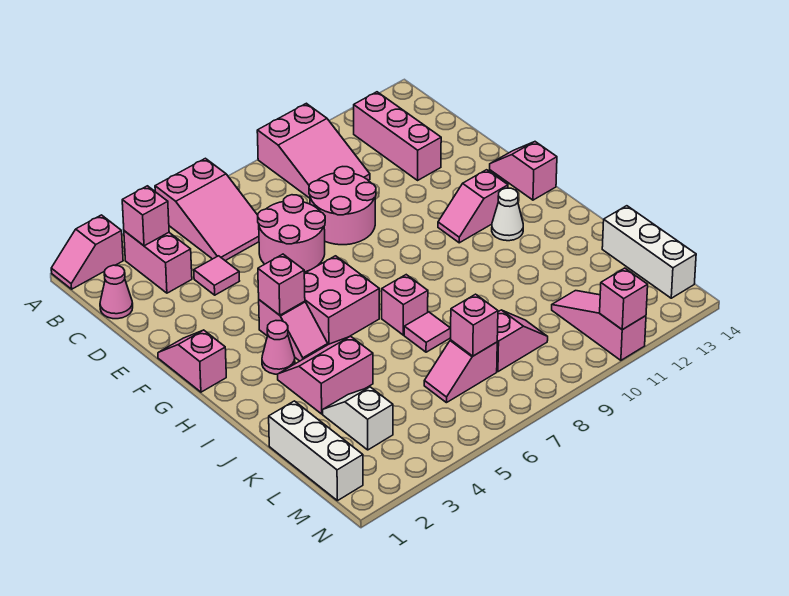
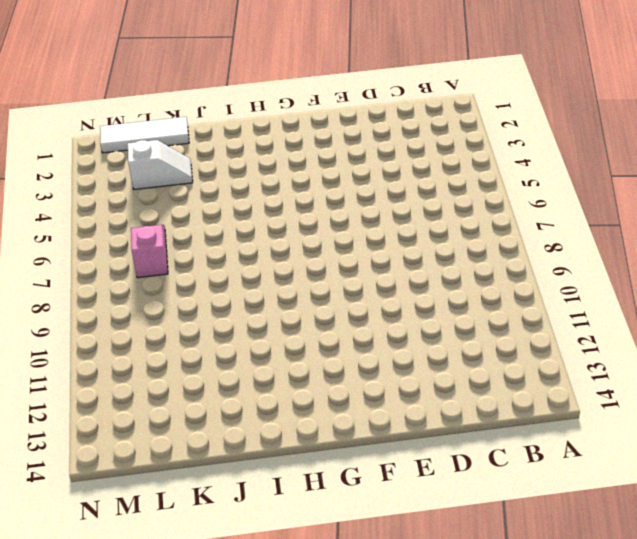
white 1x3 tile [100,117,189,153] -> white 1x3 brick [269,401,363,501]
none -> pink 1x2 slope [51,215,123,289]
none -> pink 2x3 slope [155,158,259,261]
none -> pink 2x3 slope [257,103,370,198]

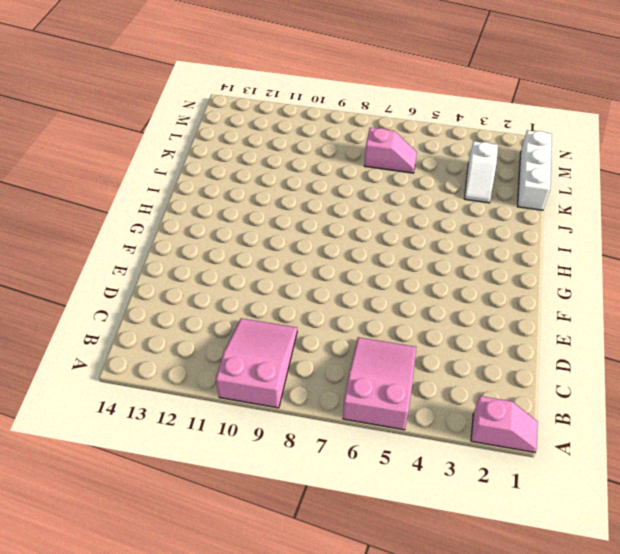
none -> pink 1x2 brick [124,231,192,293]
none -> pink 1x3 brick [354,92,441,180]
none -> pink 1x1 cone [100,265,133,319]

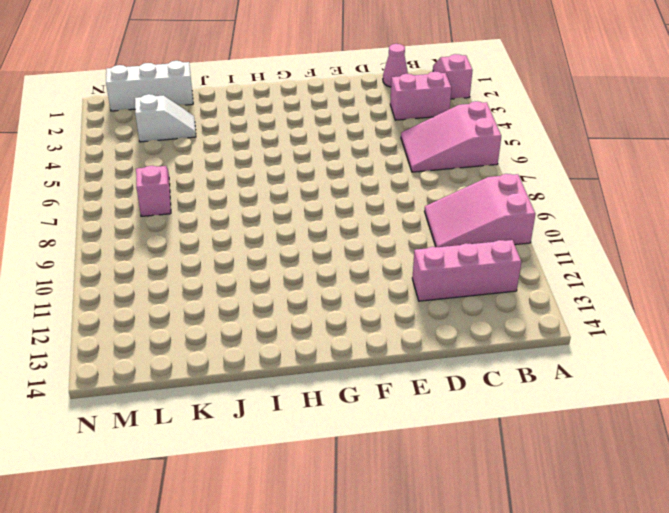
none -> pink 1x1 tile [194,256,239,295]
none -> pink 2x2 round brick [258,195,325,272]
none -> pink 2x2 round brick [309,167,376,245]

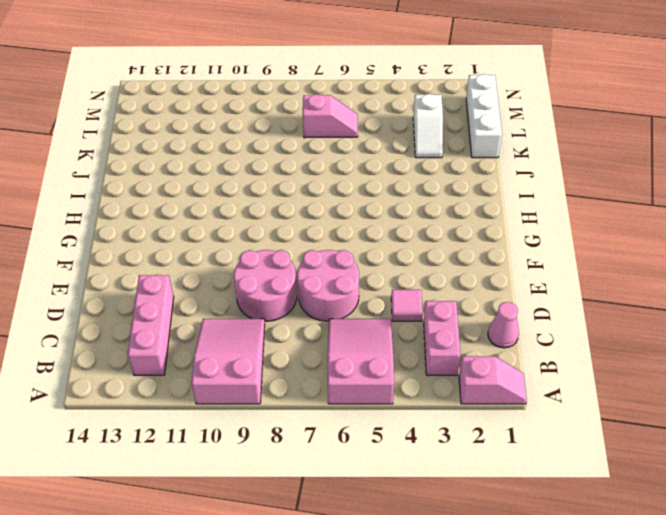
none -> pink 1x2 slope [158,330,226,392]
none -> pink 1x2 slope [490,142,557,200]
none -> pink 1x2 slope [259,300,328,361]

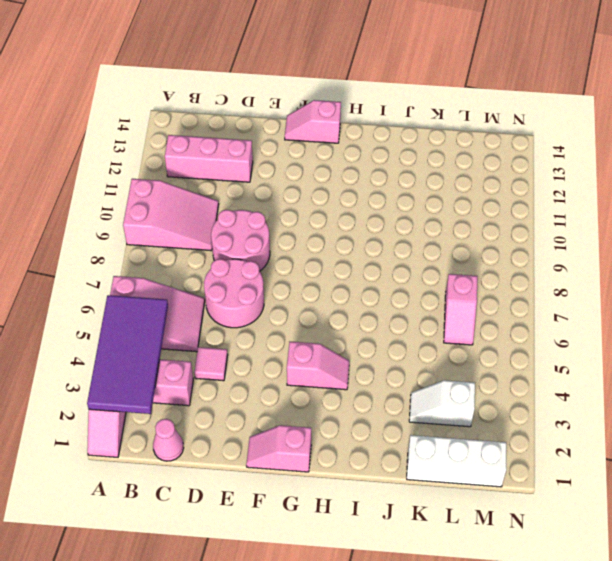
purple 2x4 tile [87,295,168,414] -> pink 1x1 brick [122,186,169,246]
none -> pink 2x2 brick [304,256,379,344]
none -> pink 1x2 slope [438,170,508,243]
none -> pink 1x1 cone [262,321,295,374]

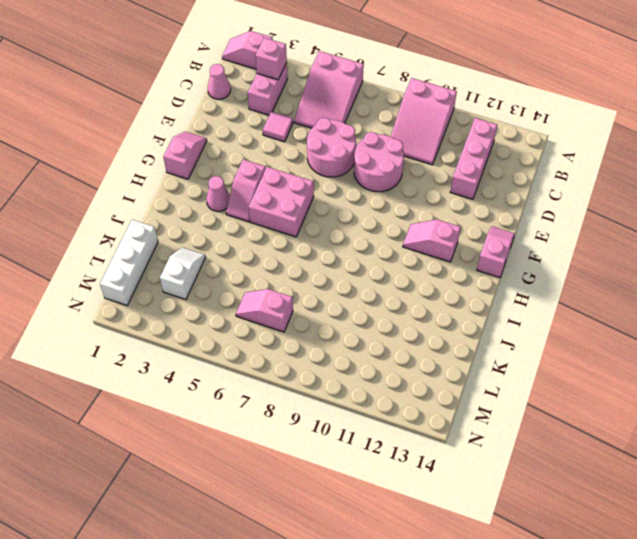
none -> white 1x1 cone [492,188,523,241]
none -> pink 2x2 slope [278,336,373,414]
none -> pink 1x1 brick [382,275,428,335]

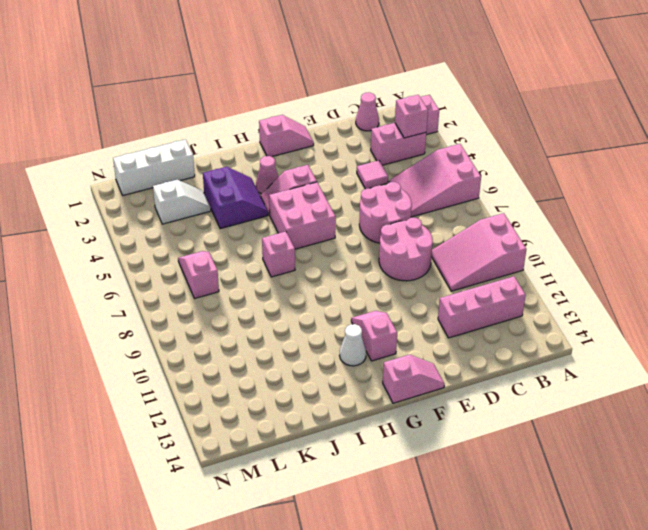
purple 2x2 slope [203,167,268,229] -> pink 2x2 slope [278,336,373,414]
none -> pink 1x1 tile [404,312,451,352]
none -> white 1x3 brick [602,206,696,298]
none -> pink 1x2 slope [497,310,548,372]

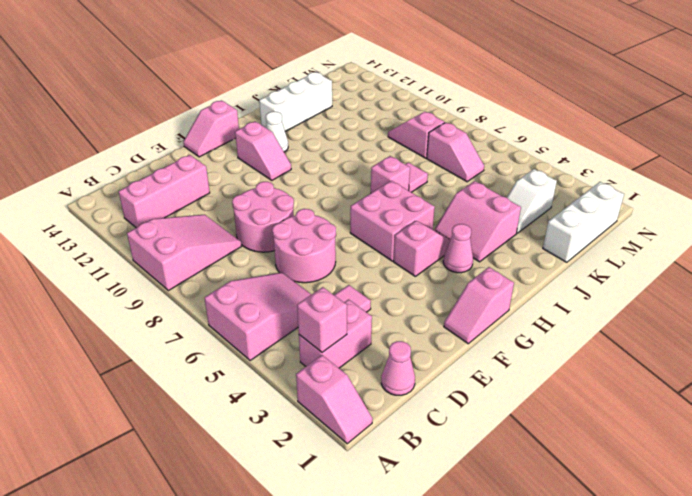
white 1x3 brick [259,72,332,131] -> white 1x3 brick moved to [602,206,696,298]
none -> pink 1x3 slope [552,291,646,360]
none -> pink 1x1 brick [258,254,305,315]
none -> pink 1x1 brick [451,294,498,356]

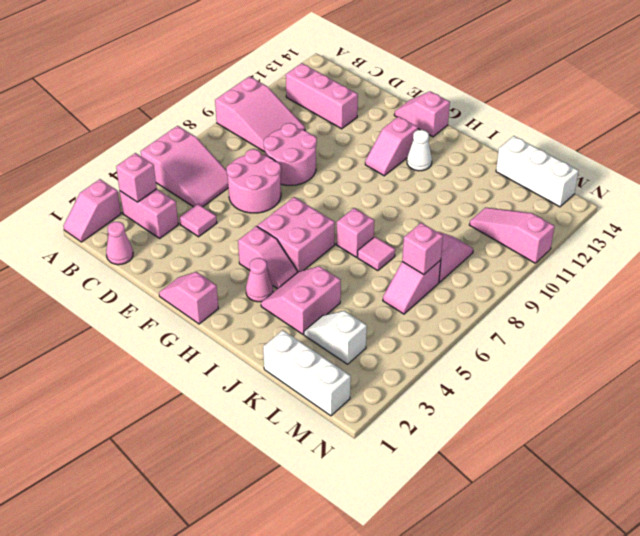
none -> pink 1x1 brick [258,254,305,315]
none -> pink 1x1 brick [600,268,648,330]

